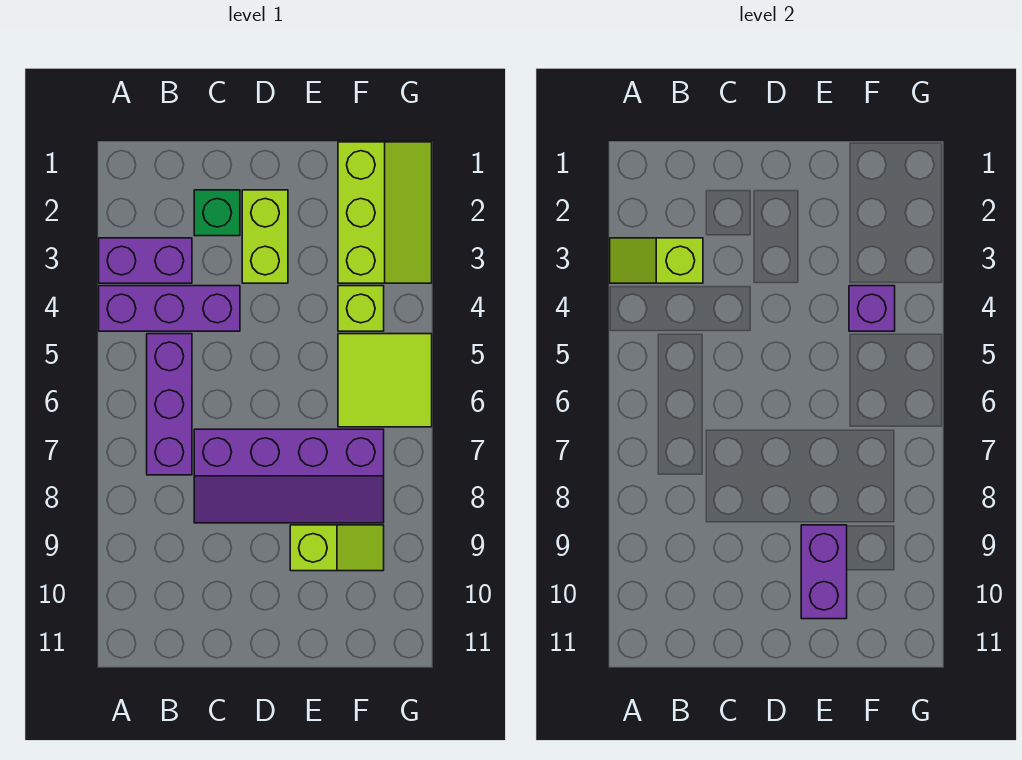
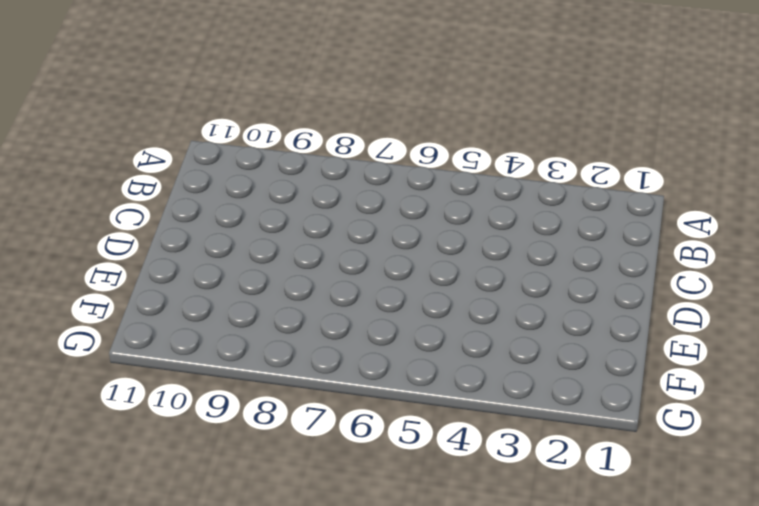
none -> purple 1x2 brick [99,238,192,283]
none -> purple 1x3 brick [99,286,240,331]
none -> purple 1x3 brick [147,334,192,475]

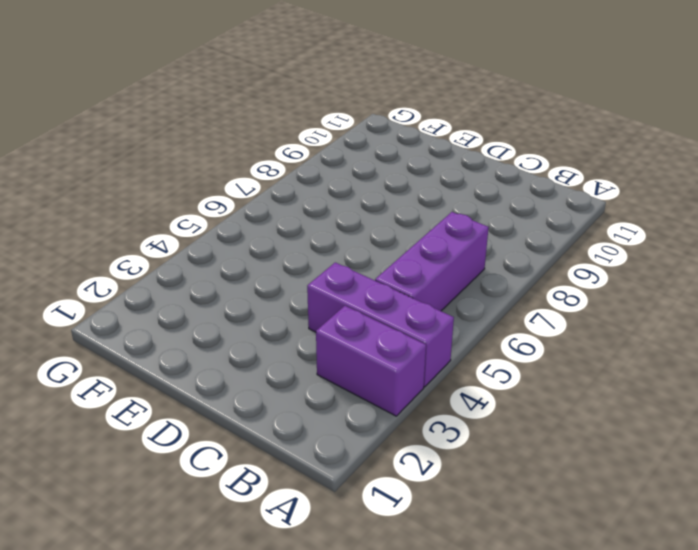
none -> green 1x1 brick [194,190,240,236]
none -> purple 2x4 slope [194,429,384,523]
none -> lime 1x2 brick [242,190,288,283]

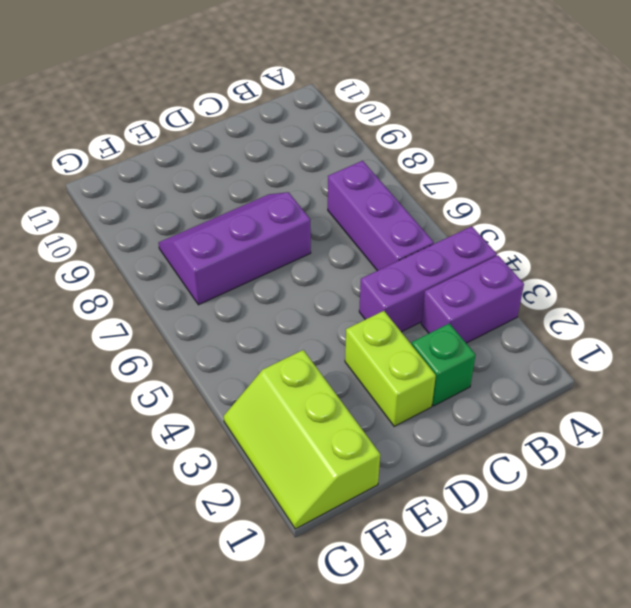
purple 2x3 slope [159,192,311,305] -> purple 2x4 slope [194,429,384,523]
none -> lime 1x2 slope [290,525,384,571]
none -> lime 1x1 brick [338,286,384,331]
none -> lime 2x2 tile [338,334,432,427]

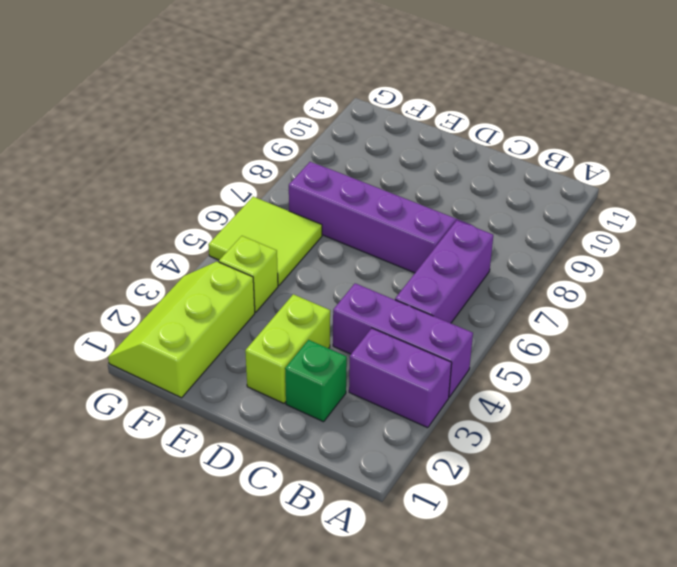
none -> lime 1x2 slope [290,525,384,571]
none -> lime 1x2 slope [610,238,703,283]
none -> purple 1x2 brick [801,525,847,619]

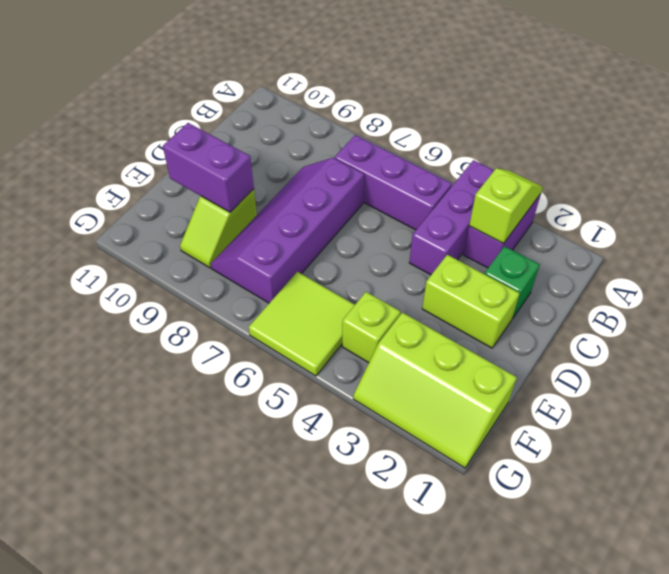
none -> purple 1x1 brick [849,286,895,331]

